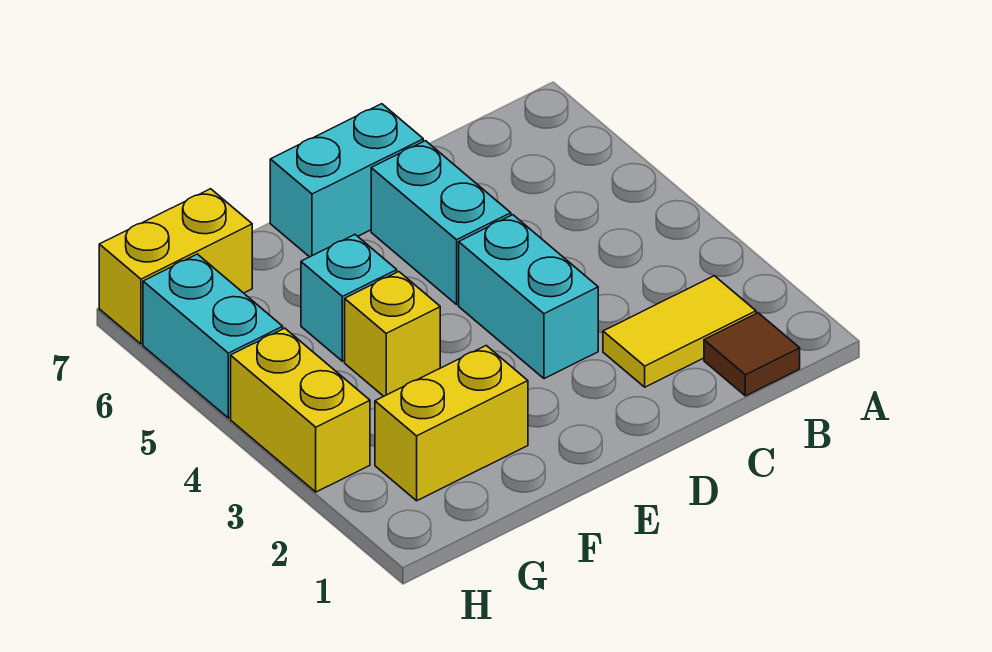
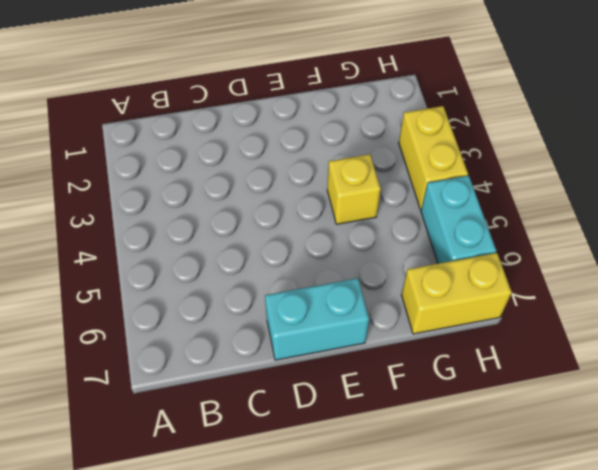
none -> brown 1x1 tile [704,313,800,396]
none -> yellow 1x2 tile [603,276,756,387]

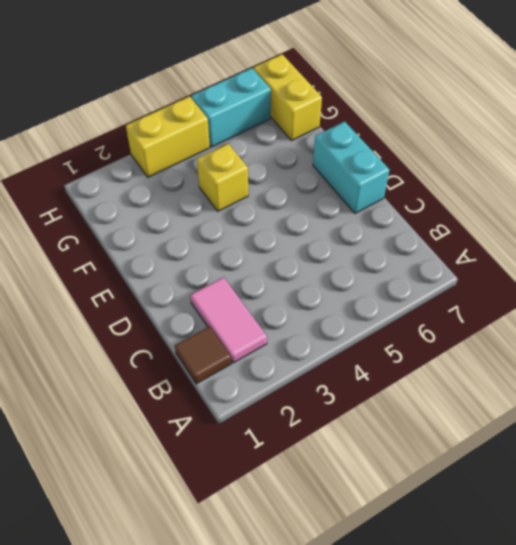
pink 1x2 tile [190,277,267,363] -> yellow 1x2 tile [603,276,756,387]
none -> cyan 1x2 brick [459,215,598,379]
none -> cyan 1x2 brick [371,141,511,304]

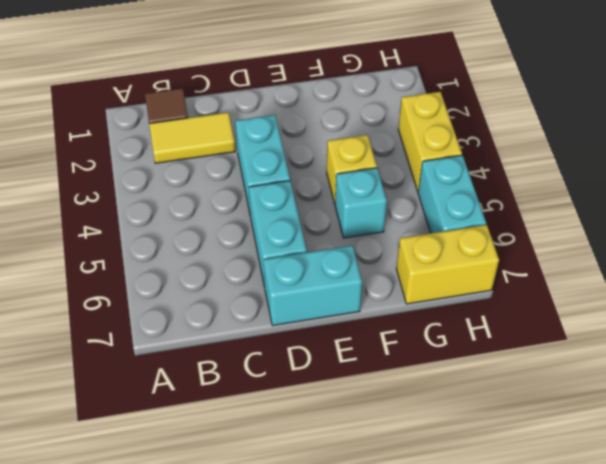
none -> yellow 1x2 brick [375,346,528,501]

